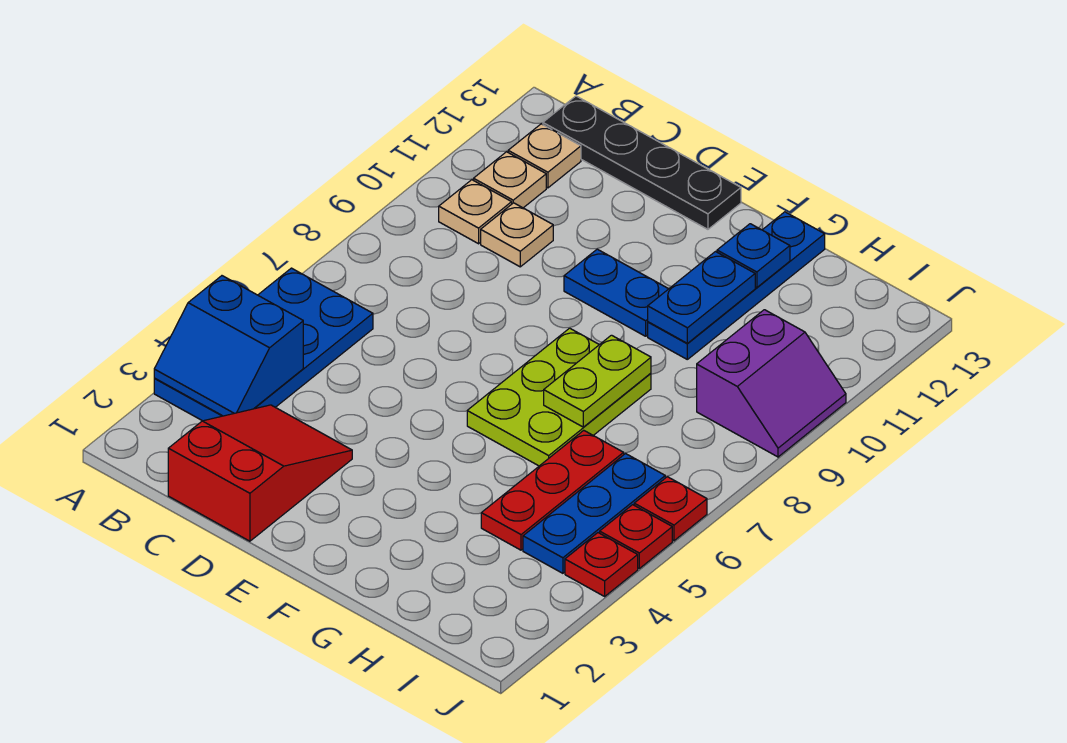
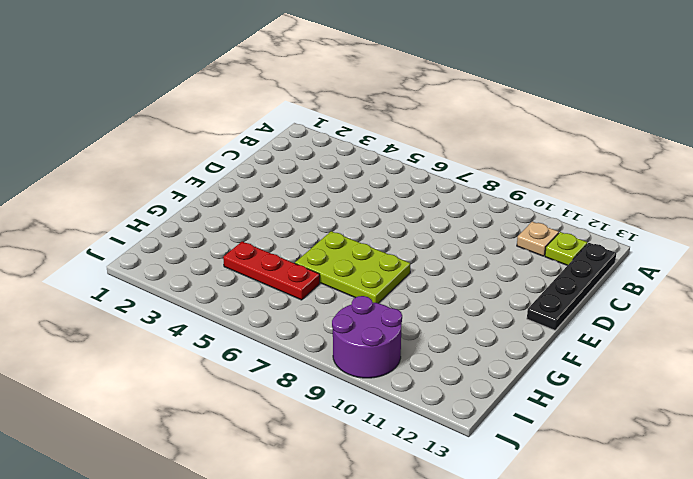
lime 1x1 plate [545,232,587,266] -> tan 1x1 plate [508,124,581,188]
purple 2x2 round brick [332,296,402,378] -> purple 2x2 slope [697,310,846,457]
none -> blue 2x4 plate [154,268,373,421]
none -> tan 1x1 plate [439,180,512,244]
none -> red 2x3 slope [168,405,352,541]

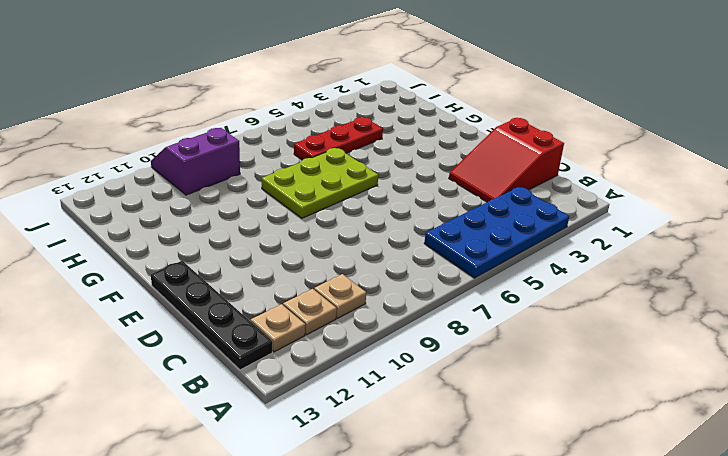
none -> tan 1x1 plate [481,203,553,267]
none -> blue 1x2 plate [564,249,668,336]
none -> blue 1x4 plate [648,212,825,359]

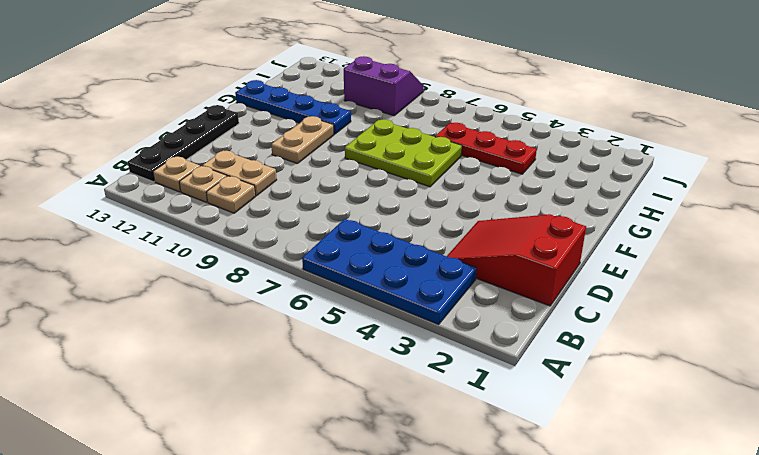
tan 1x2 plate [202,150,277,196] -> tan 1x1 plate [481,203,553,267]
tan 1x2 plate [271,116,334,164] -> blue 1x2 plate [564,249,668,336]
none -> blue 1x3 plate [523,454,665,573]
none -> red 1x1 plate [565,533,638,596]
none -> red 1x1 plate [600,505,672,568]

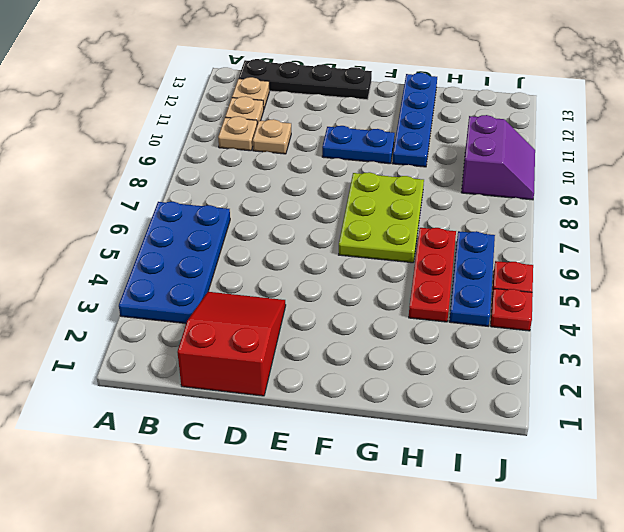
none -> red 1x1 plate [634,477,707,541]
none -> blue 2x2 slope [154,276,303,416]
none -> lime 1x2 plate [544,335,651,427]

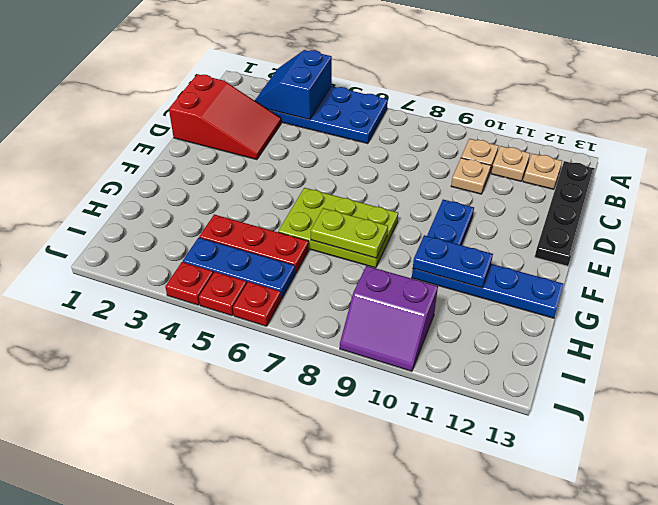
none -> blue 1x1 plate [717,224,790,288]

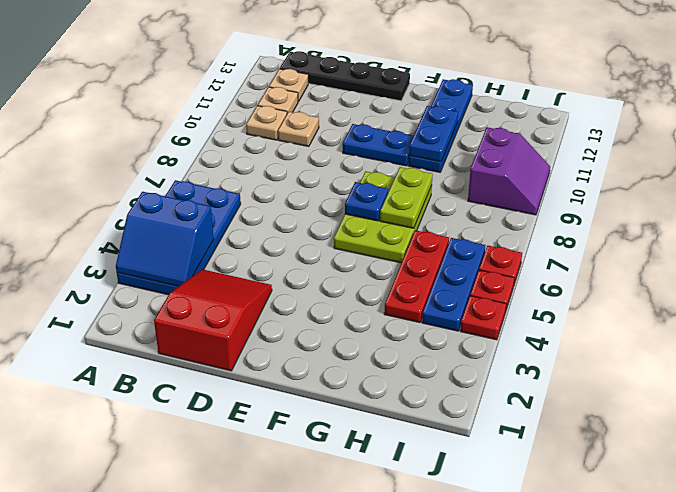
blue 1x1 plate [345,182,388,221] -> blue 1x1 plate moved to [717,224,790,288]

